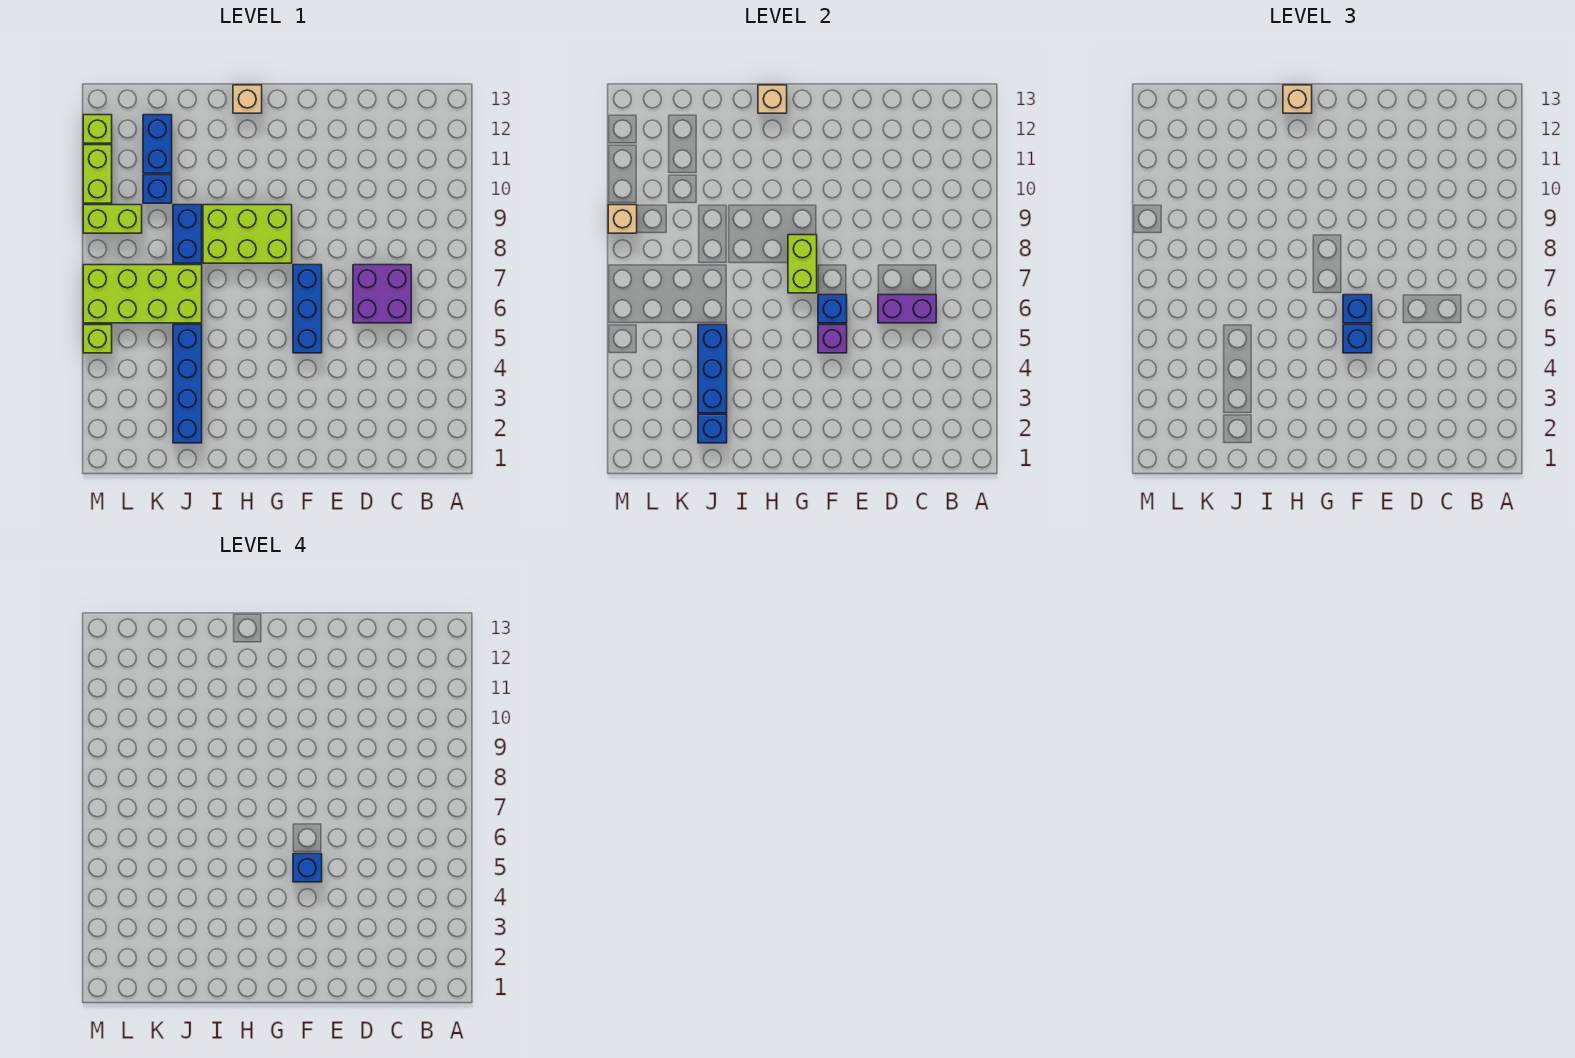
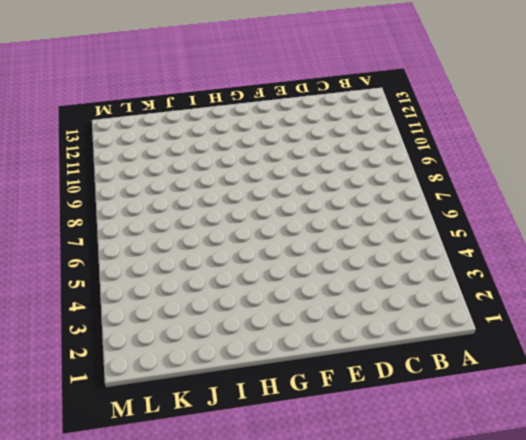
none -> purple 2x2 brick [353,265,411,323]
none -> blue 1x3 brick [293,265,322,353]
none -> lime 2x3 brick [203,205,292,263]

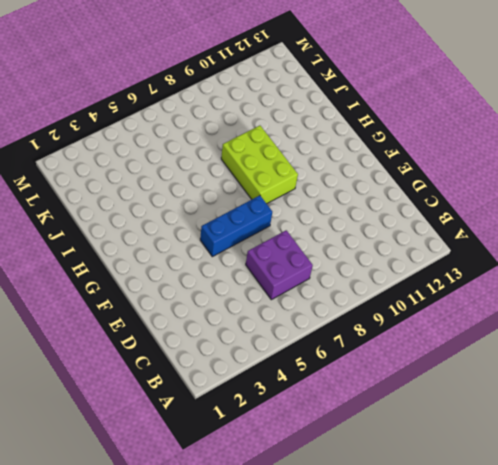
none -> tan 1x1 brick [233,85,262,113]
none -> blue 1x4 brick [173,325,202,443]
none -> lime 2x4 brick [83,265,202,323]

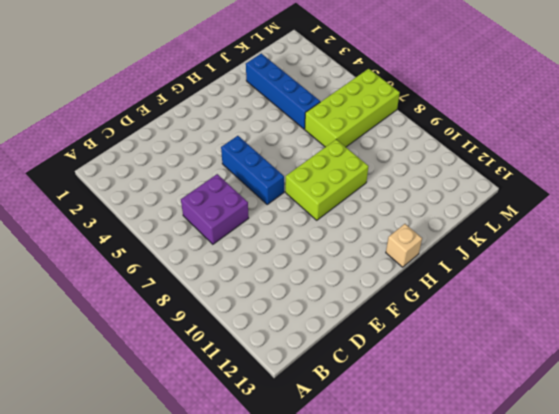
none -> blue 1x2 brick [173,205,202,263]
none -> blue 1x1 brick [143,175,172,203]
none -> blue 1x2 brick [143,115,172,173]

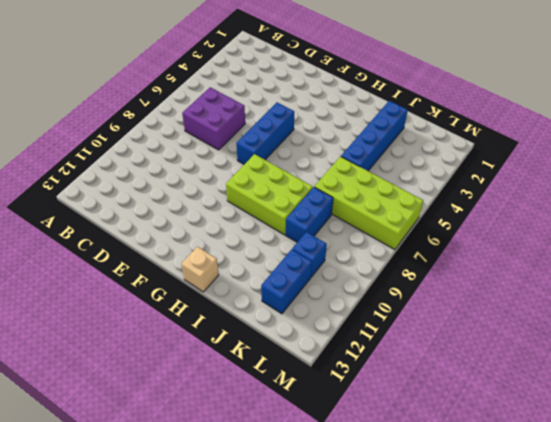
none -> lime 1x2 brick [83,205,142,233]
none -> lime 1x1 brick [83,325,112,353]
none -> lime 1x2 brick [83,145,112,203]

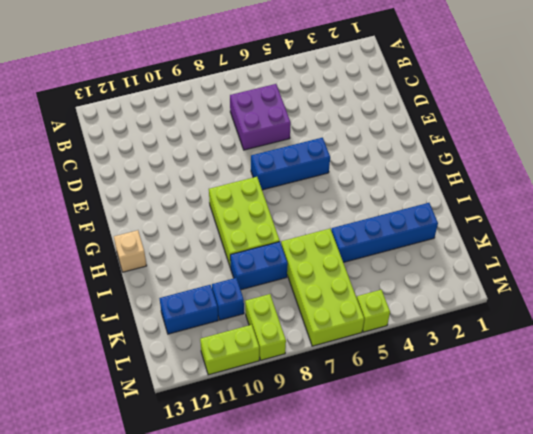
none -> lime 1x1 brick [83,115,112,143]
none -> purple 1x2 brick [878,295,936,323]
none -> purple 1x1 brick [818,325,847,353]

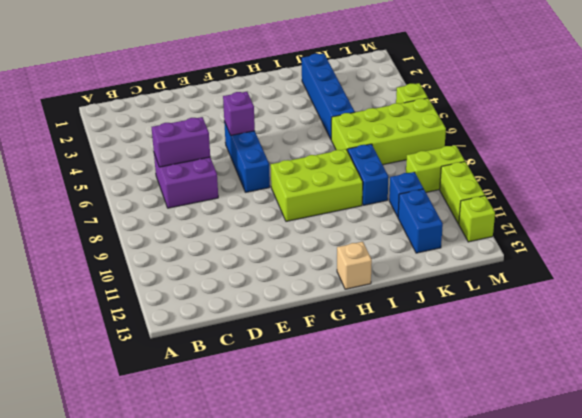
none -> blue 1x1 brick [818,295,847,323]
none -> lime 1x2 brick [788,235,817,293]
none -> tan 1x1 brick [758,85,787,113]

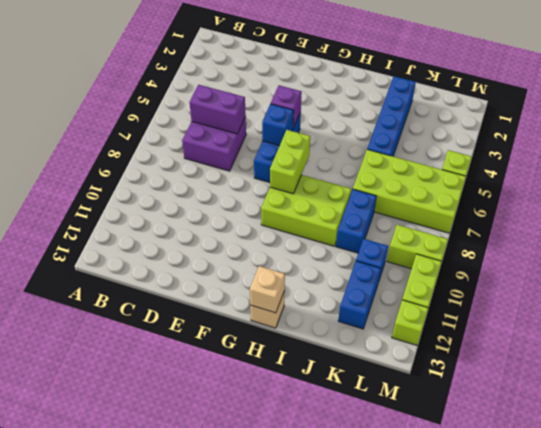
none -> blue 1x1 brick [698,414,727,443]
none -> blue 1x3 brick [698,325,727,413]
none -> tan 1x1 brick [608,205,637,233]

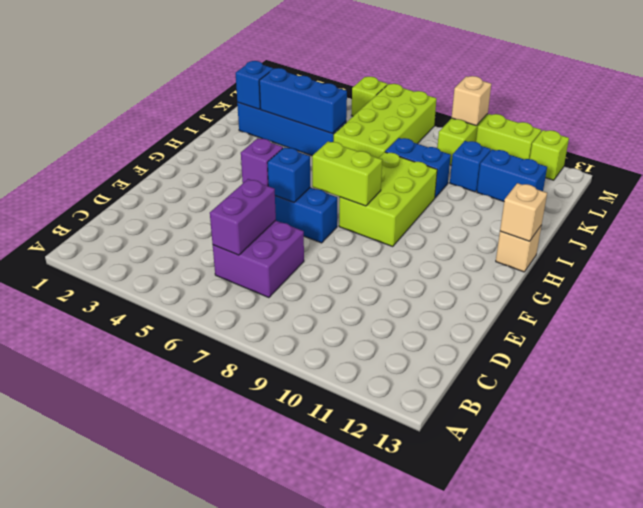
none -> blue 1x1 brick [1343,325,1372,353]
none -> blue 1x1 brick [1343,295,1372,323]
none -> tan 1x1 brick [1283,85,1312,113]

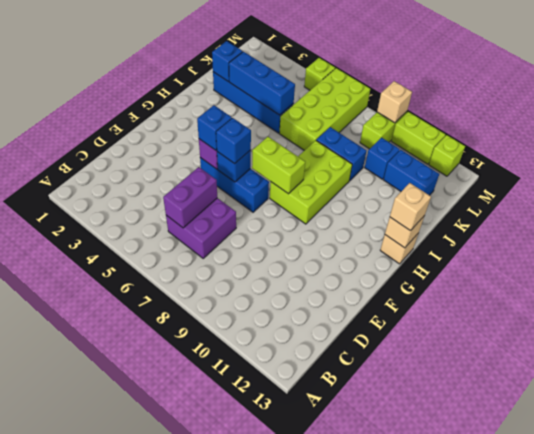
none -> blue 1x1 brick [293,854,322,882]

